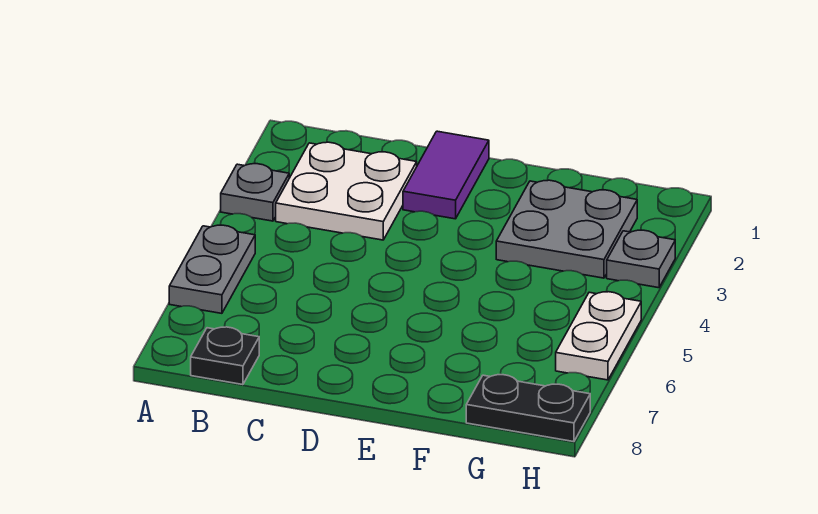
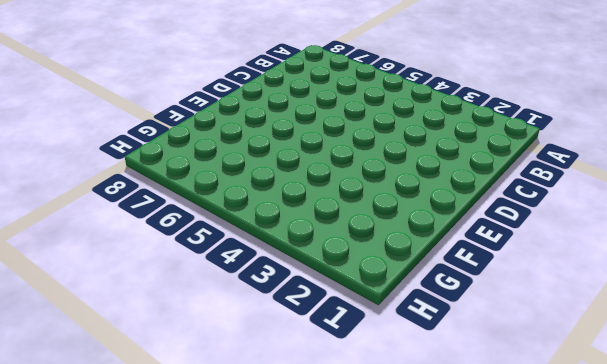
none -> grey 1x1 plate [221,164,289,221]
none -> grey 1x2 plate [169,225,255,313]

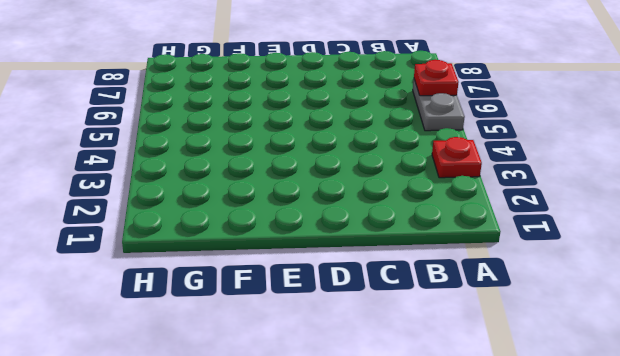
red 1x1 plate [432,137,482,178] -> grey 1x1 plate [221,164,289,221]
red 1x1 plate [414,60,459,96] -> none
none -> white 2x2 plate [276,142,417,240]
none -> black 1x1 plate [191,327,259,385]

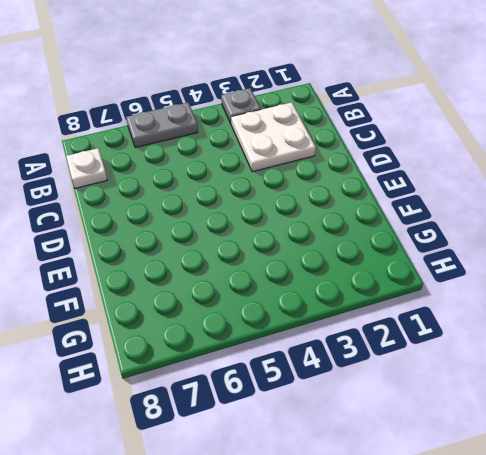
white 1x1 plate [66,148,107,188] -> black 1x1 plate [191,327,259,385]
none -> purple 1x2 tile [403,131,489,219]
none -> grey 2x2 plate [496,180,637,278]

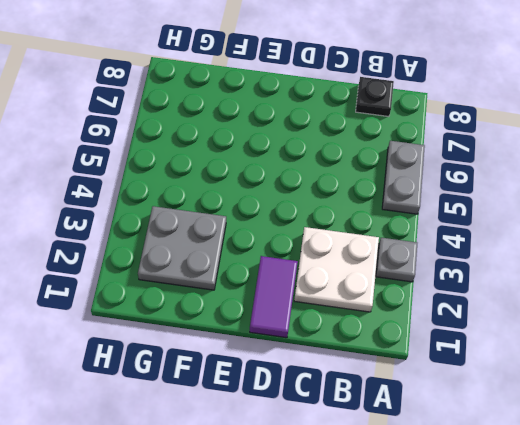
none -> black 1x2 plate [466,375,590,442]
none -> grey 1x1 plate [607,230,675,288]

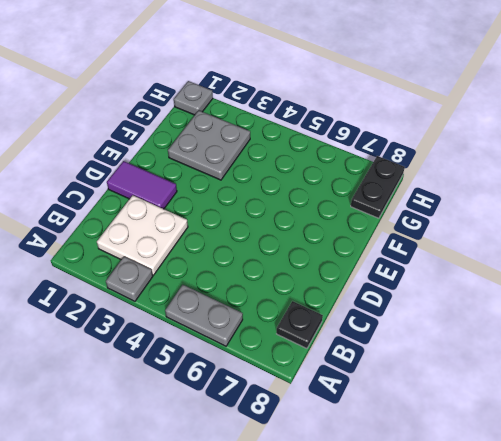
grey 1x1 plate [174,81,213,115] -> grey 1x1 plate moved to [607,230,675,288]
none -> white 1x2 plate [556,292,641,380]

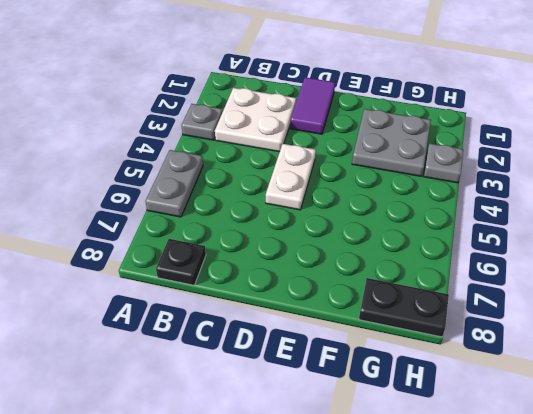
white 1x2 plate [266,144,316,210] -> white 1x2 plate moved to [556,292,641,380]

